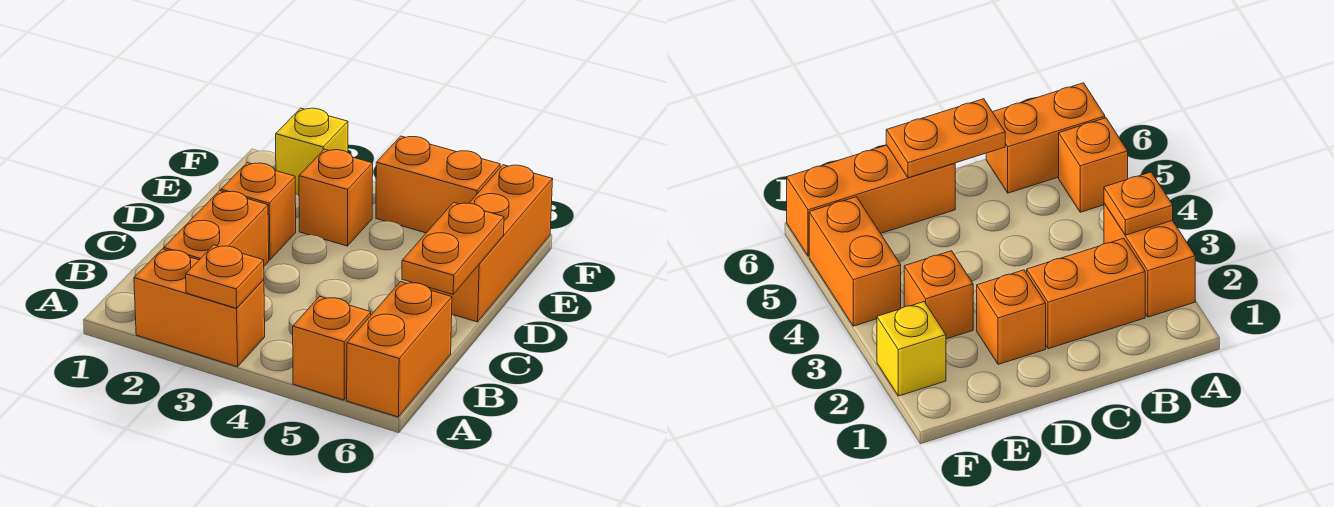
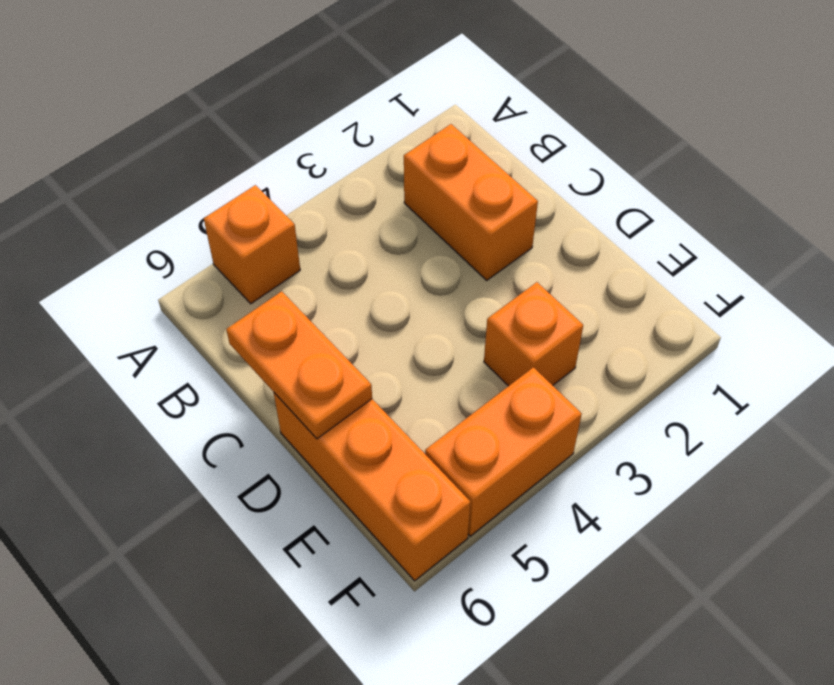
none -> orange 1x2 brick [134,249,265,367]
none -> orange 1x2 brick [347,282,452,417]

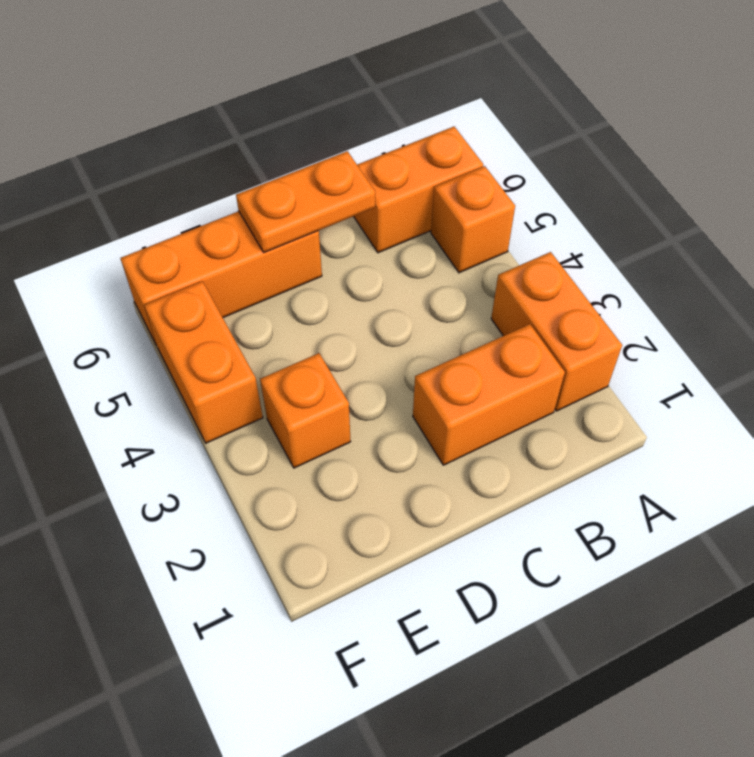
none -> orange 1x1 brick [221,163,296,260]
none -> yellow 1x1 brick [276,108,348,195]

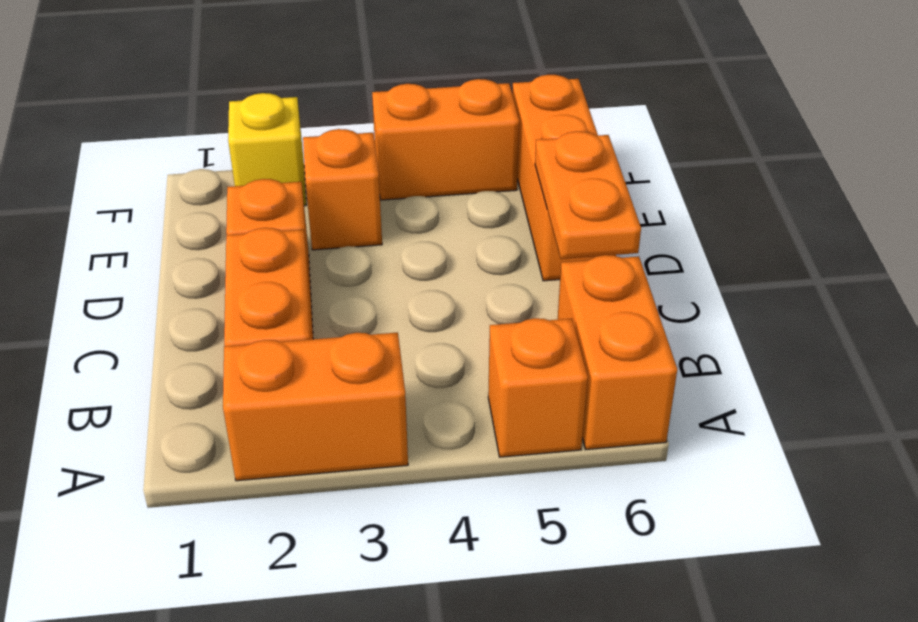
none -> orange 1x1 plate [186,245,264,308]

